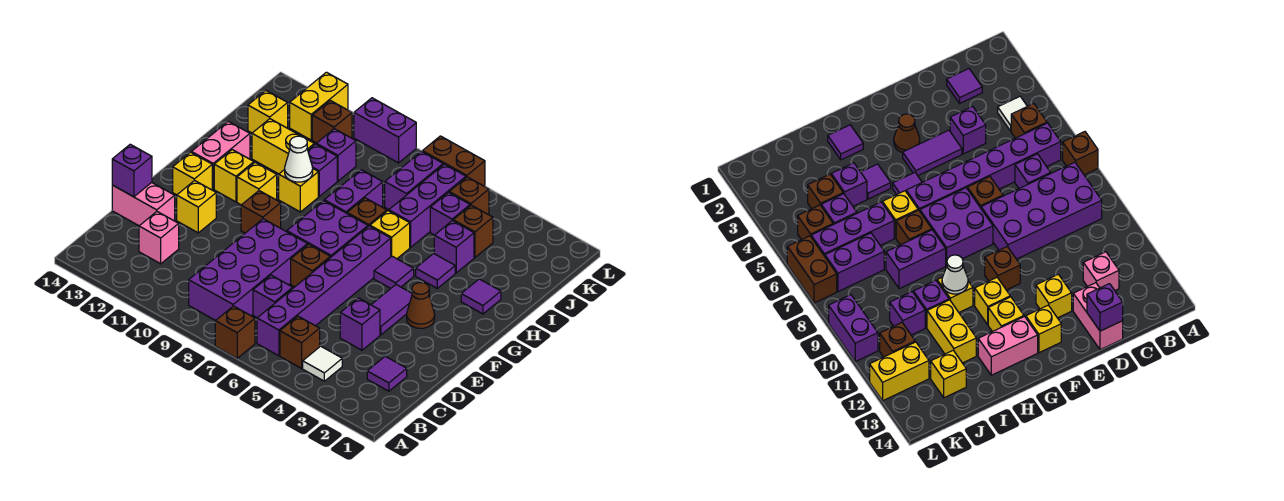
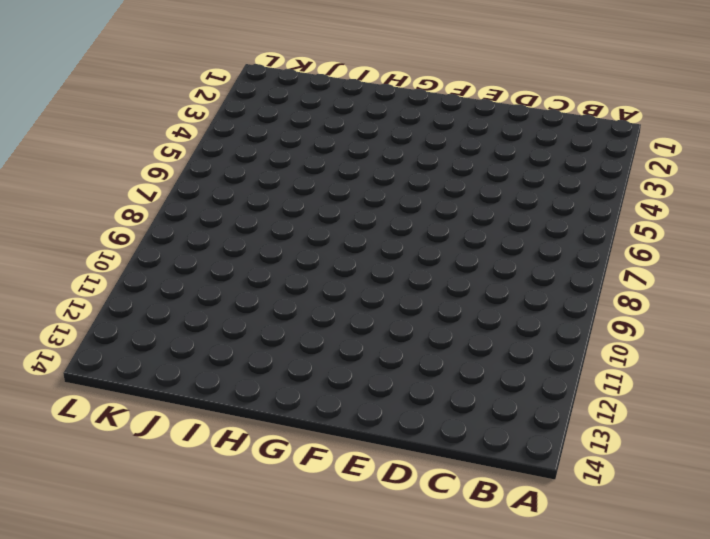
none -> brown 1x1 brick [215,306,255,358]
none -> white 1x1 tile [303,346,342,381]
none -> brown 1x1 brick [280,316,320,368]
none -> purple 1x6 brick [257,226,391,356]

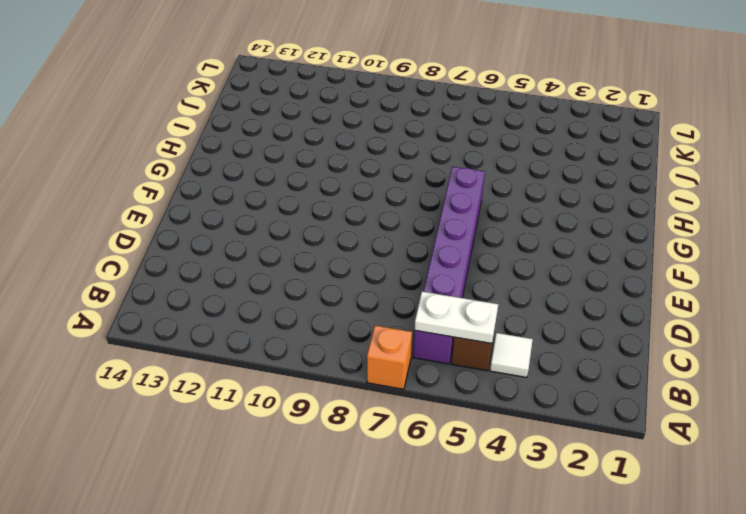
orange 1x1 brick [367,326,412,389] -> brown 1x1 brick [215,306,255,358]
white 1x2 plate [414,292,498,343] -> none
none -> purple 2x4 brick [189,219,308,321]
none -> purple 1x1 tile [367,356,407,391]
none -> purple 1x1 brick [253,275,293,318]
none -> pink 1x1 brick [139,212,179,264]

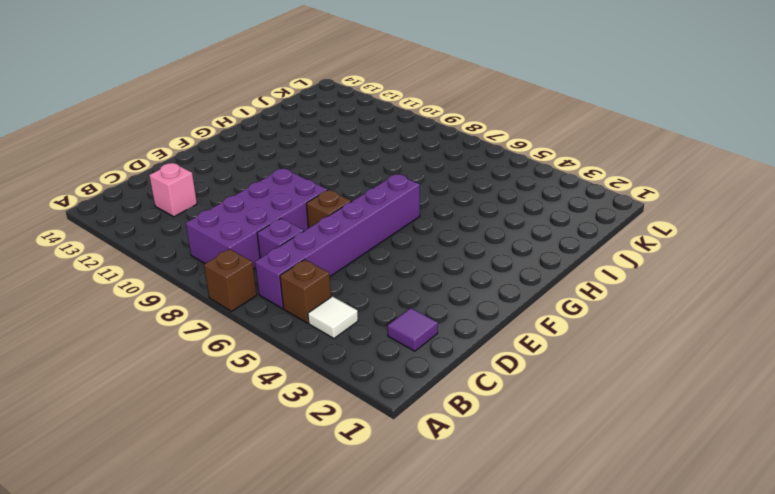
none -> purple 1x1 brick [340,298,380,350]
none -> pink 1x2 brick [112,183,175,226]
none -> purple 1x2 tile [371,285,412,335]
none -> yellow 1x1 brick [177,180,216,233]

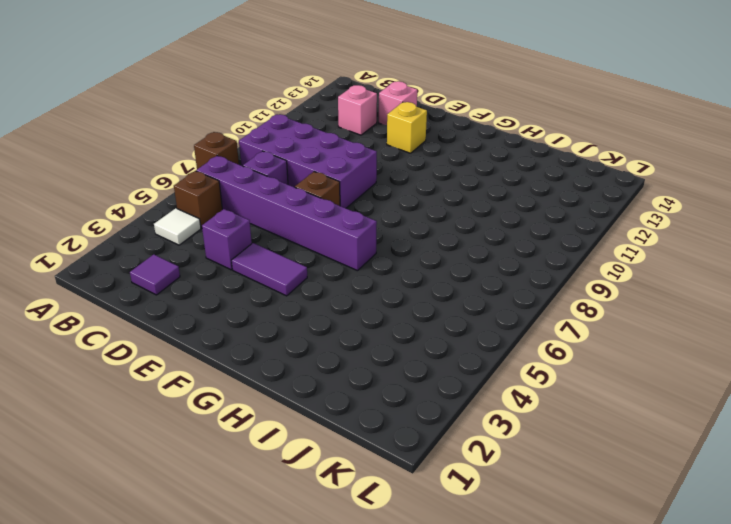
pink 1x1 brick [379,81,417,125] -> pink 1x2 brick [112,183,175,226]
none -> brown 1x1 cone [407,283,435,328]
none -> purple 2x2 brick [287,201,368,258]
none -> brown 1x1 brick [241,191,281,233]
none -> yellow 1x1 brick [173,152,212,195]

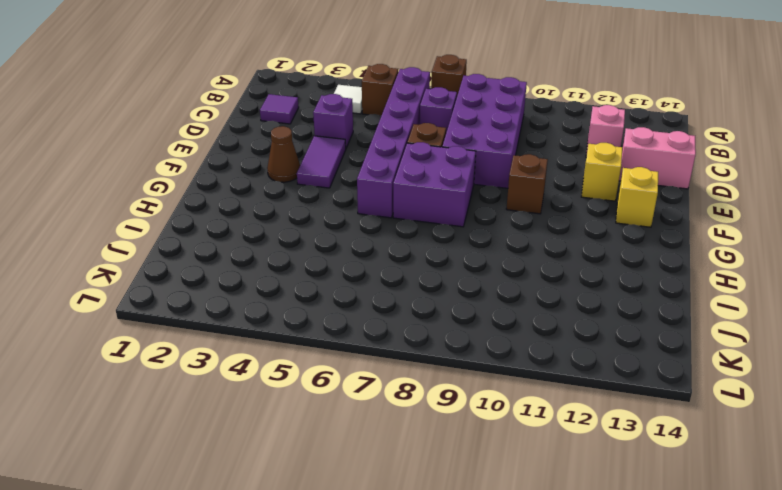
none -> purple 1x1 tile [374,256,414,288]
none -> yellow 1x1 brick [237,162,277,205]
none -> yellow 1x1 brick [214,150,254,202]
none -> pink 1x2 brick [192,121,250,189]

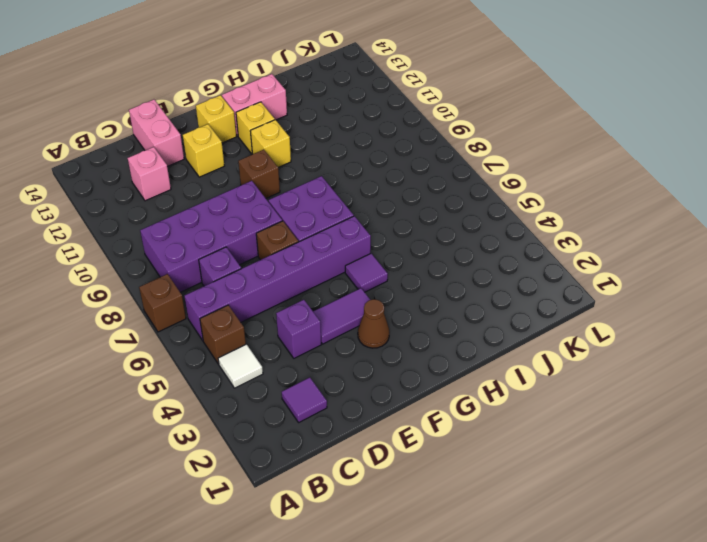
none -> purple 1x1 tile [461,279,501,314]
none -> purple 1x1 tile [416,254,455,288]
none -> yellow 1x1 brick [370,211,410,259]
none -> brown 1x1 brick [347,198,387,226]

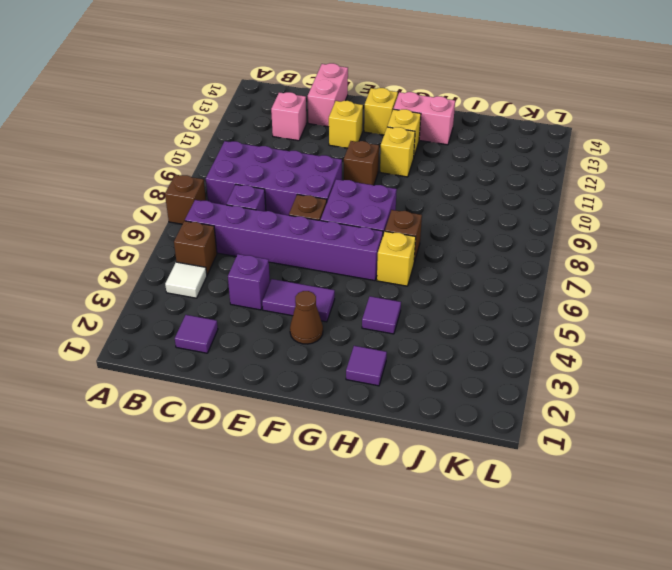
none -> purple 1x1 tile [374,256,414,288]
none -> purple 1x2 brick [324,170,383,213]
none -> yellow 1x1 brick [279,169,318,212]
none -> purple 1x1 brick [434,221,474,273]

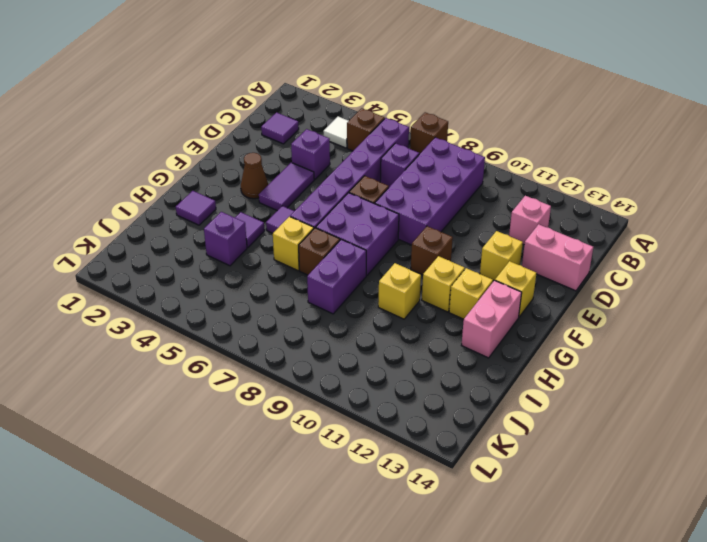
none -> purple 1x3 brick [389,164,466,248]
none -> purple 1x1 brick [308,144,337,196]
none -> yellow 1x2 brick [252,119,314,174]
none -> brown 1x1 brick [453,205,493,257]

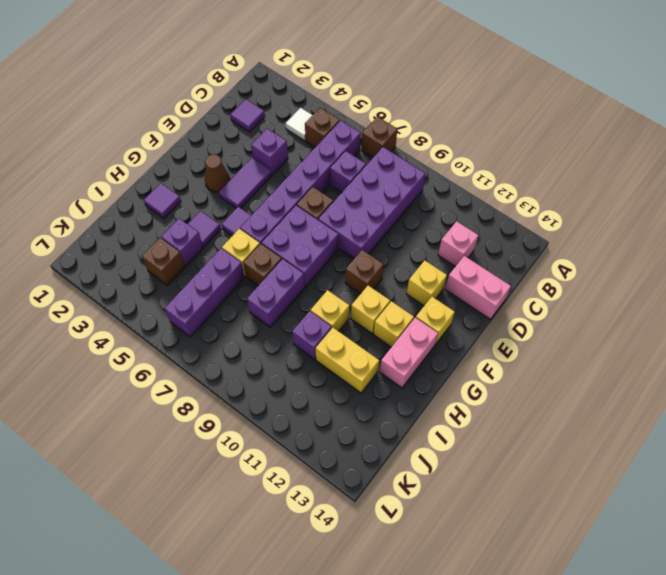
none -> purple 1x1 brick [430,192,470,235]
none -> purple 1x2 brick [385,152,443,209]
none -> purple 1x1 brick [316,129,356,181]
none -> yellow 1x1 brick [248,91,288,133]

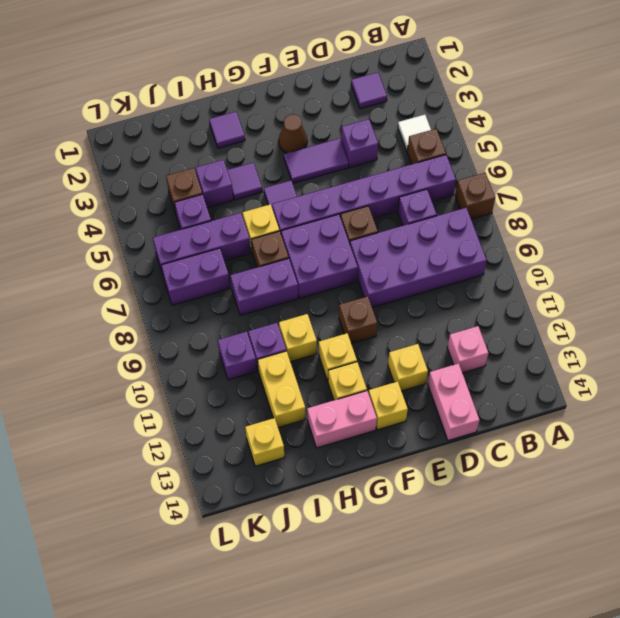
none -> brown 1x1 brick [449,177,489,215]
none -> brown 1x1 brick [312,100,352,143]
none -> yellow 1x2 brick [290,72,348,140]
none -> brown 1x2 brick [422,136,485,187]

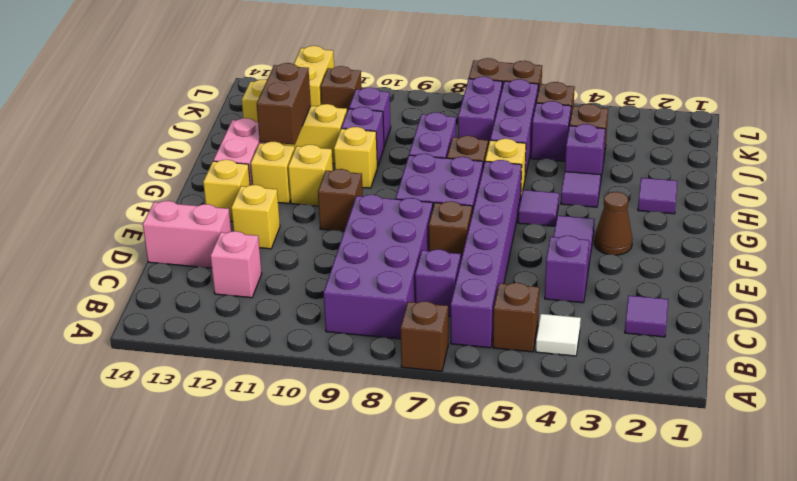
brown 1x2 brick [257,63,311,145] -> none
none -> purple 1x2 brick [354,98,416,163]
none -> purple 1x1 brick [112,144,152,197]
none -> white 1x1 cone [285,136,313,182]

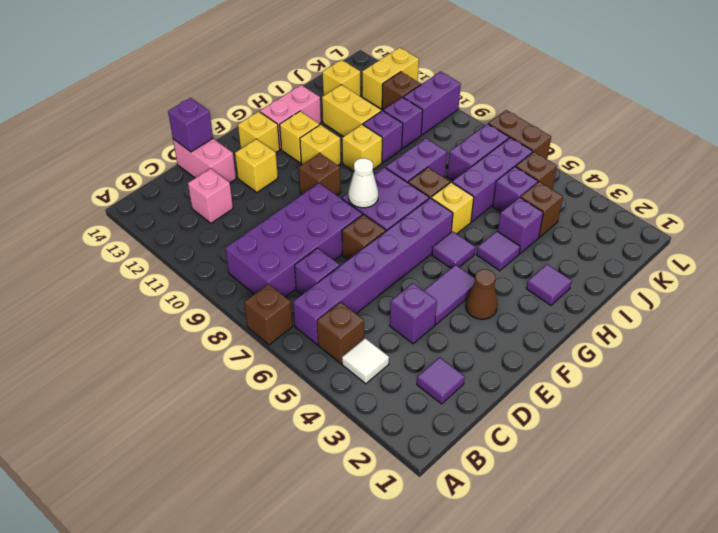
white 1x1 cone [348,158,378,208] -> white 1x1 cone moved to [285,136,313,182]
purple 1x2 brick [403,72,461,135] -> purple 1x2 brick turned to [354,98,416,163]

